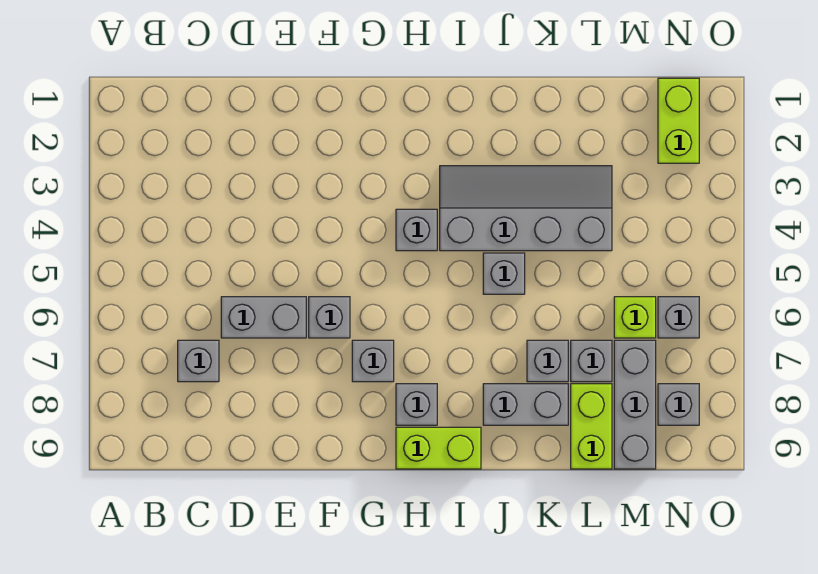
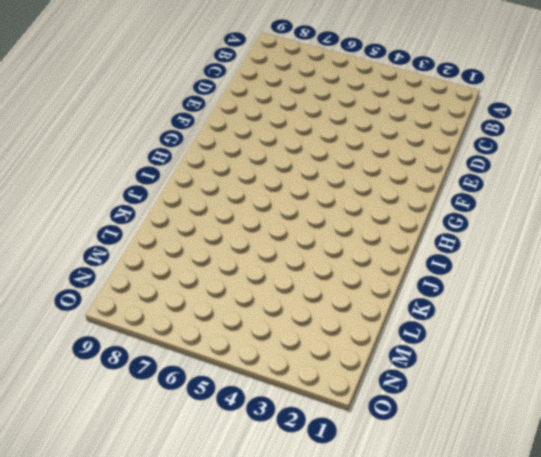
none -> grey 1x1 brick [178,340,219,382]
none -> grey 1x2 brick [221,297,306,338]
none -> grey 1x1 brick [309,297,350,338]

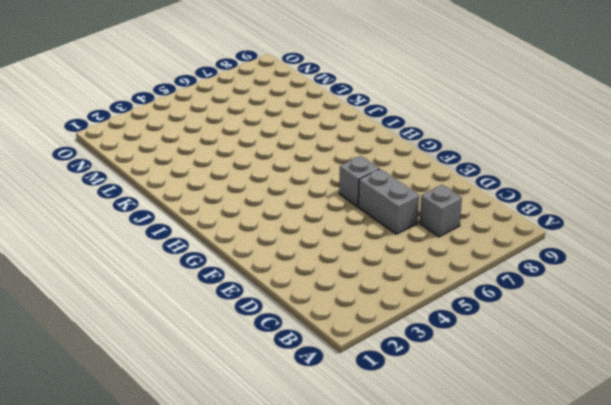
none -> grey 1x1 brick [352,340,394,382]
none -> grey 1x1 brick [396,209,437,251]
none -> grey 1x1 brick [396,384,437,425]

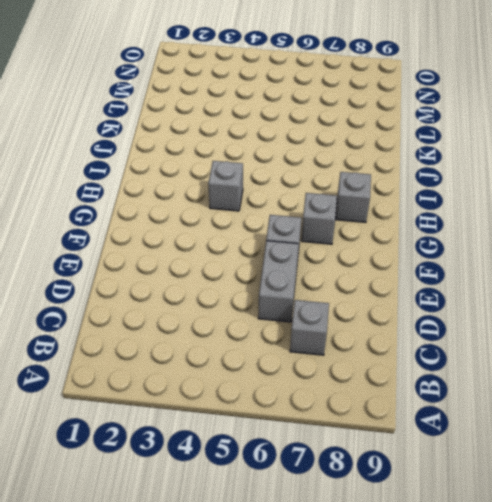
none -> lime 1x2 brick [396,427,481,469]
none -> grey 2x4 slope [440,166,612,251]
none -> grey 1x1 brick [483,253,525,294]

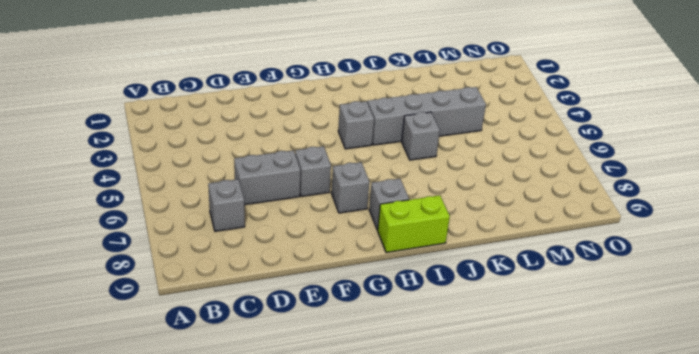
none -> grey 1x2 brick [483,384,568,425]
none -> grey 1x1 brick [527,340,568,382]
none -> grey 1x1 brick [571,340,612,382]

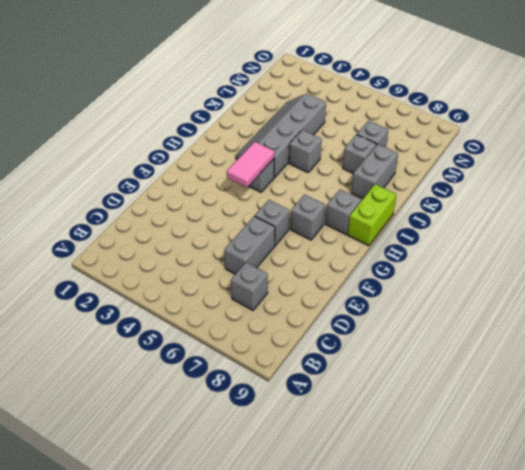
pink 1x2 tile [227,142,275,187] -> none
none -> lime 1x2 brick [571,384,612,469]
none -> lime 1x1 brick [614,297,656,338]
none -> grey 1x3 brick [614,340,656,469]

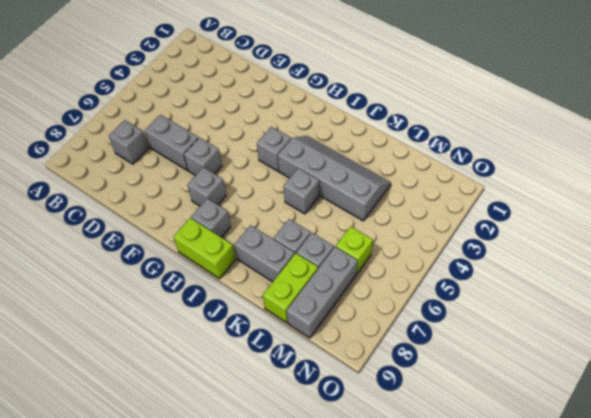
none -> lime 1x2 brick [658,78,699,163]
none -> grey 1x1 brick [658,297,699,338]
none -> grey 1x1 brick [658,384,699,425]

